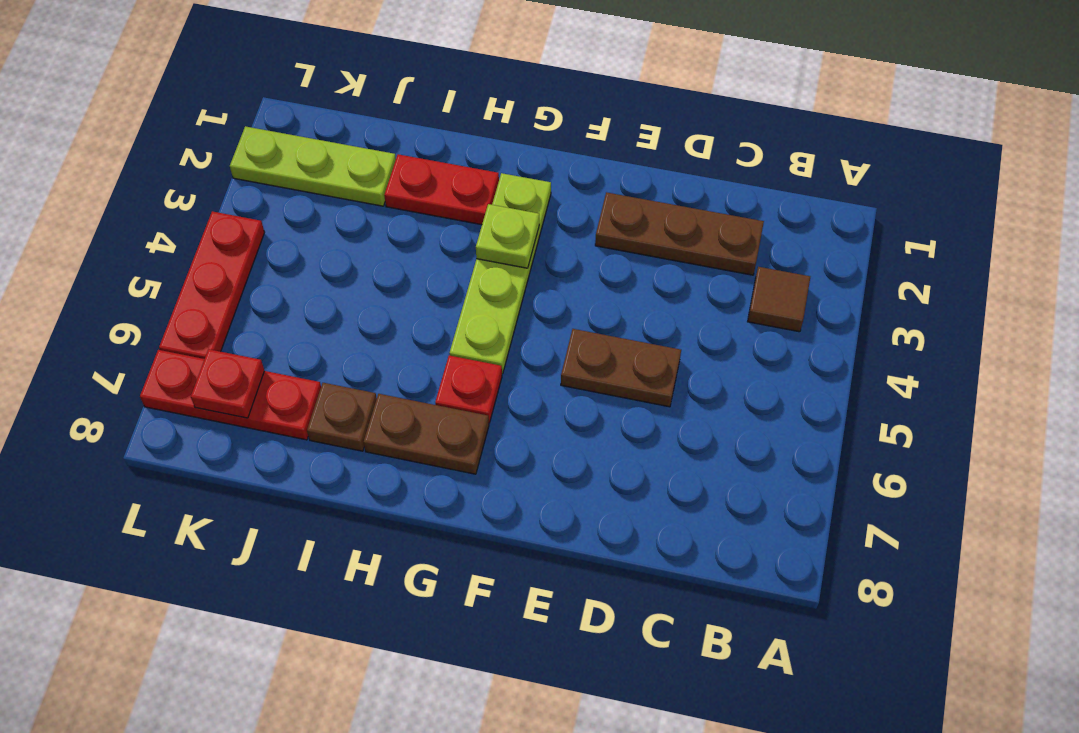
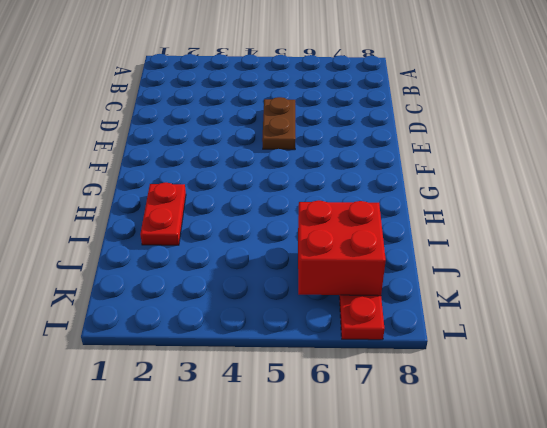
red 2x2 brick [298,200,386,296] -> red 1x1 plate [191,349,264,418]
none -> brown 1x1 tile [748,267,810,332]
none -> brown 1x3 plate [595,192,764,275]
none -> lime 1x4 plate [449,173,551,374]

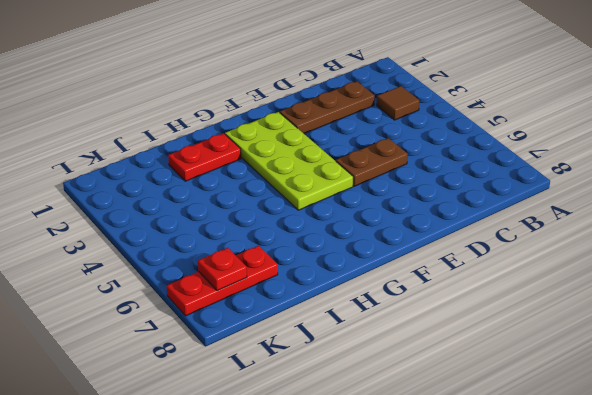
lime 2x4 plate [225,112,353,210] -> lime 1x4 plate [449,173,551,374]
none -> red 1x1 plate [435,355,502,423]
none -> brown 1x2 plate [364,394,489,474]
none -> brown 1x1 plate [307,383,377,451]

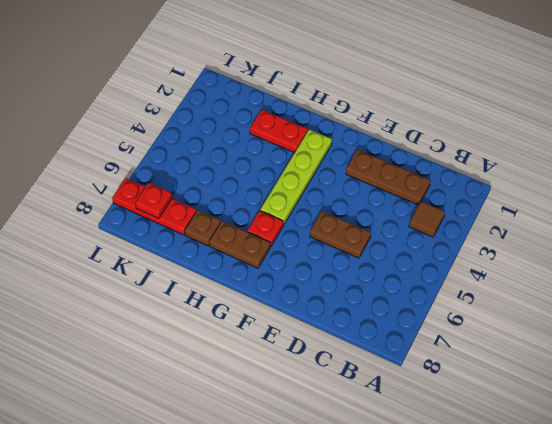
none -> lime 1x3 plate [230,126,396,206]
none -> red 1x3 plate [159,211,265,359]
none -> lime 1x1 plate [476,204,539,268]

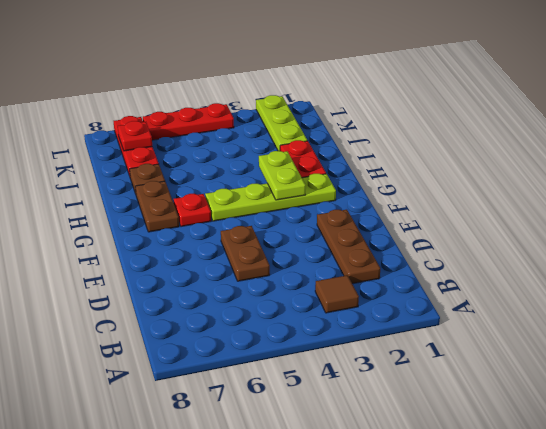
lime 1x2 plate [259,151,306,200] -> lime 1x1 plate [476,204,539,268]

